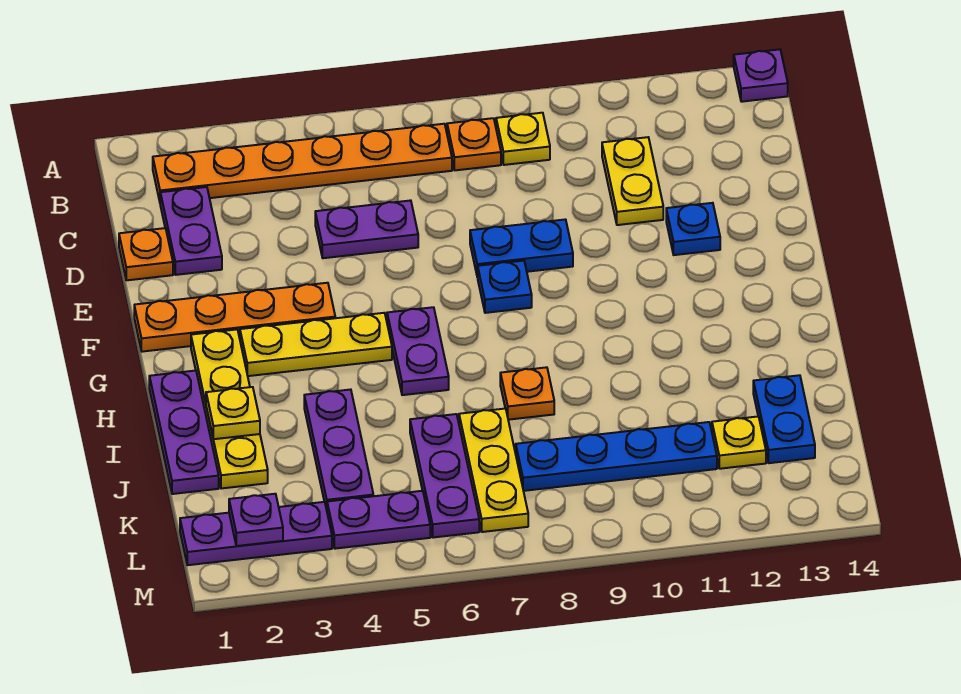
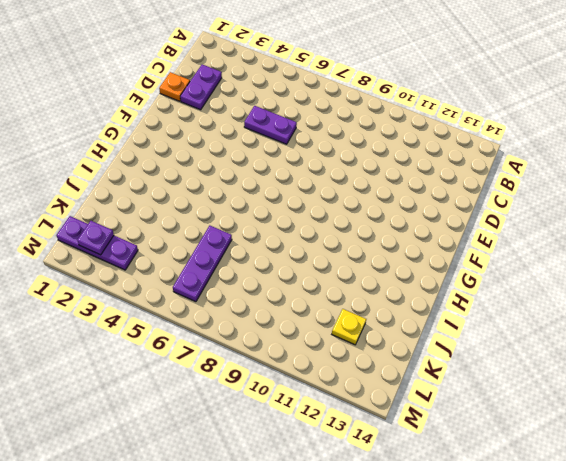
none -> purple 1x1 plate [734,49,788,102]
none -> orange 1x6 plate [153,124,452,201]
none -> orange 1x1 plate [447,118,501,170]

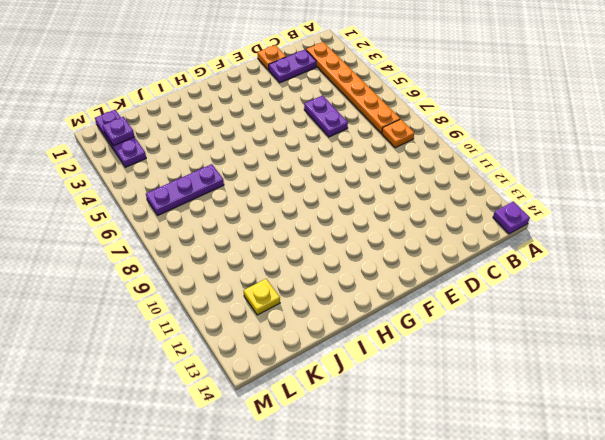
none -> yellow 1x1 plate [496,113,550,165]
none -> yellow 1x2 plate [602,137,663,225]
none -> blue 1x2 plate [470,219,573,277]

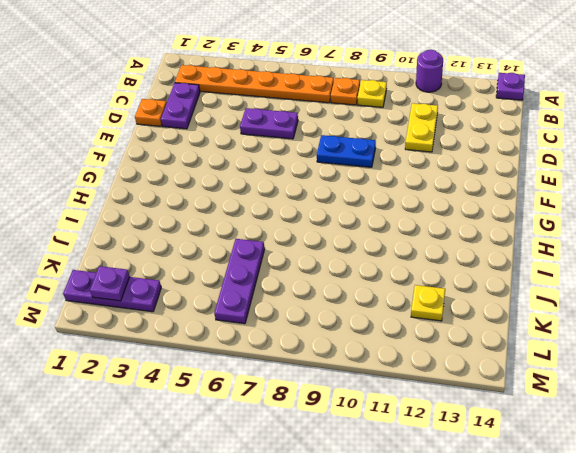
purple 1x1 round brick [416,50,443,92] -> none
none -> blue 1x1 plate [666,203,720,255]
none -> orange 1x4 plate [134,283,335,352]
none -> blue 1x1 plate [478,261,532,313]

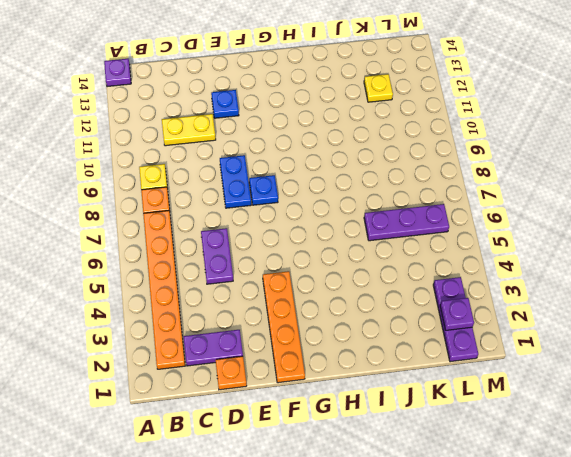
none -> yellow 1x4 plate [191,329,268,489]
none -> yellow 1x3 plate [240,313,392,376]
none -> purple 1x2 plate [387,307,449,395]

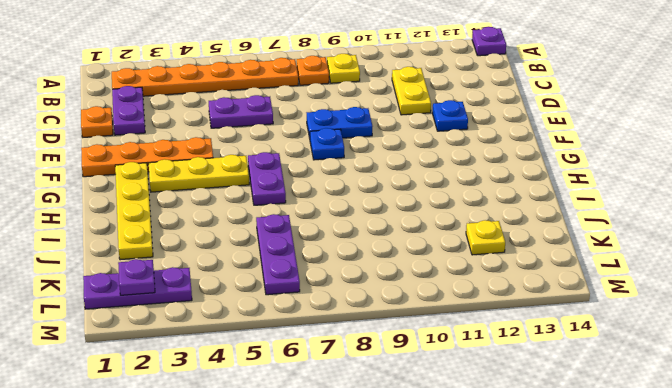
none -> purple 1x3 plate [149,371,219,494]
none -> purple 1x3 plate [304,390,373,509]
none -> orange 1x1 plate [500,367,554,420]

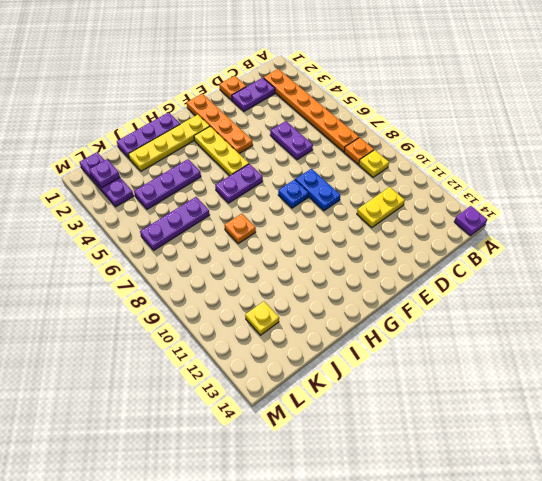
none -> blue 1x1 plate [666,203,720,255]
none -> yellow 1x3 plate [459,408,528,532]
none -> blue 1x2 plate [753,375,815,463]

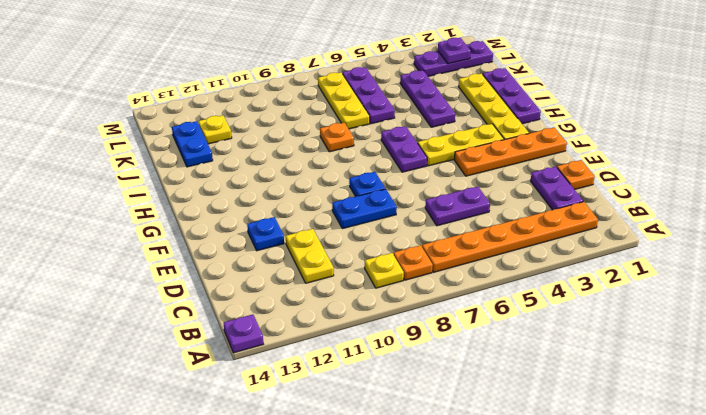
none -> blue 1x4 plate [516,422,717,491]
none -> purple 1x2 plate [327,491,430,549]
none -> yellow 1x1 plate [206,387,260,439]

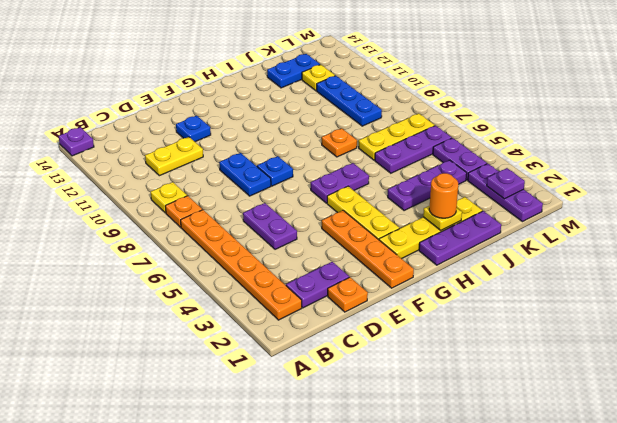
orange 1x1 round brick [429,173,458,218] -> none
blue 1x3 plate [317,76,382,126] -> blue 1x4 plate [516,422,717,491]

